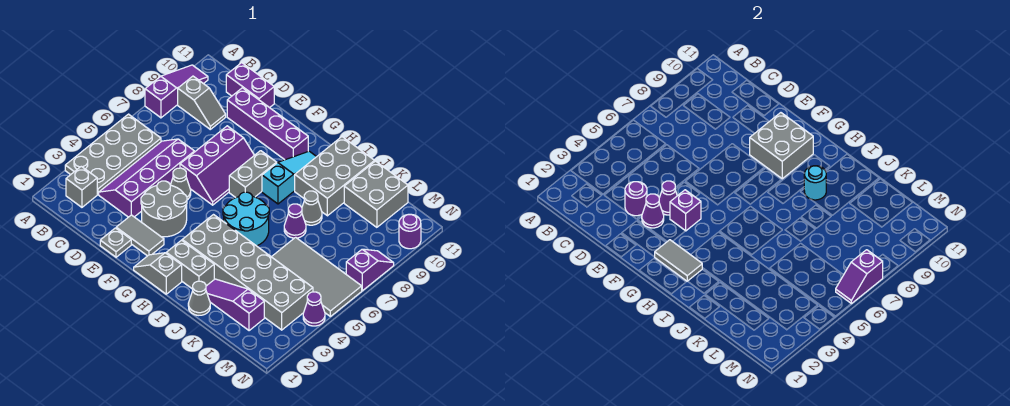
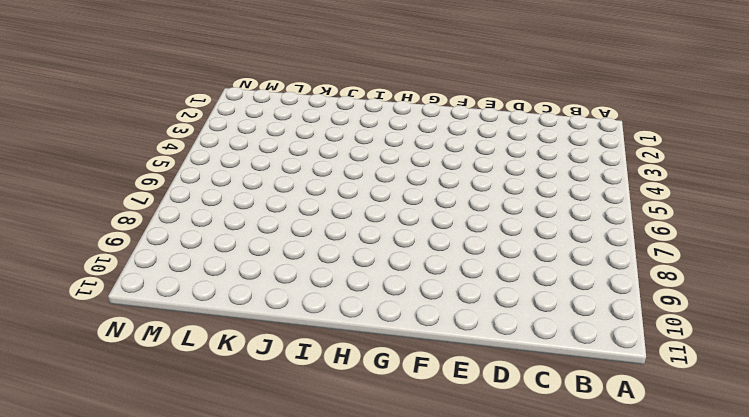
none -> grey 2x4 plate [65,114,161,194]
none -> purple 1x3 slope [145,65,208,118]
none -> grey 1x1 brick [66,166,97,207]
none -> grey 1x2 slope [178,76,226,129]

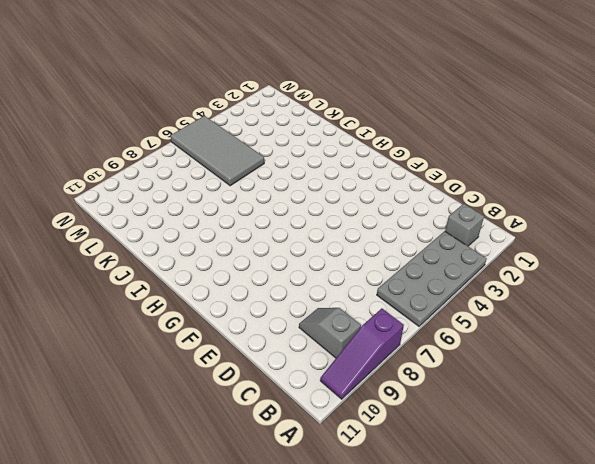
none -> purple 2x4 slope [99,139,194,217]
none -> purple 1x2 brick [226,63,274,108]
none -> purple 1x4 brick [227,88,308,160]
none -> grey 1x1 plate [100,228,131,257]

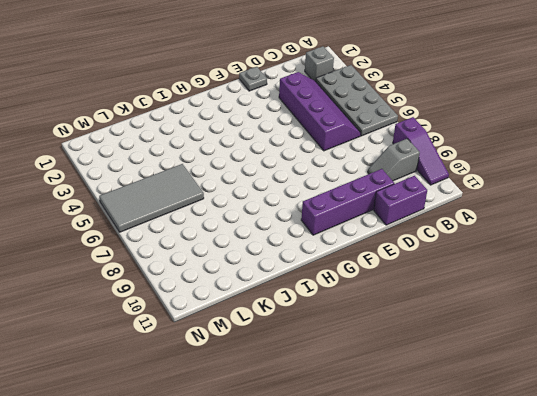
none -> grey 1x2 tile [116,215,164,256]
none -> grey 2x2 round brick [141,181,187,237]
none -> grey 1x1 cone [171,168,191,200]
none -> purple 2x3 slope [180,126,254,205]

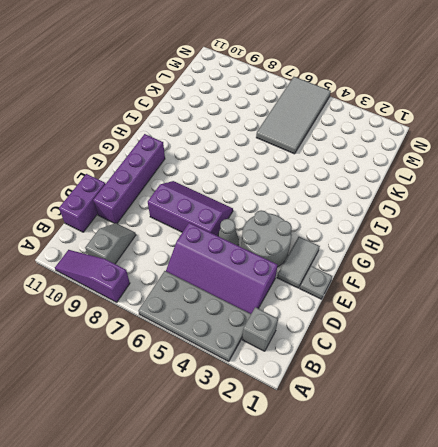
none -> grey 1x2 slope [134,253,182,294]
none -> grey 1x2 brick [229,151,277,198]
none -> grey 1x2 brick [166,240,214,289]
none -> grey 2x6 brick [182,215,313,330]

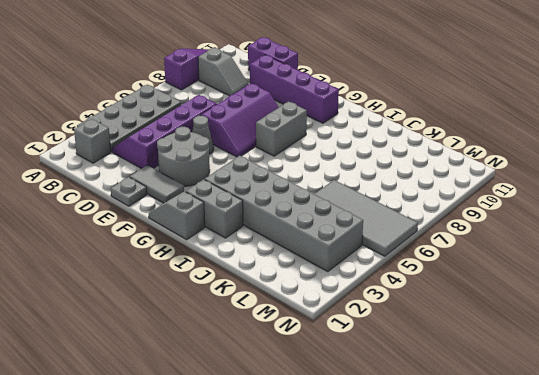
none -> cyan 2x2 round brick [223,192,269,246]
none -> cyan 1x3 slope [262,151,317,204]
none -> grey 2x3 brick [295,137,375,216]
none -> grey 1x1 cone [188,281,210,316]

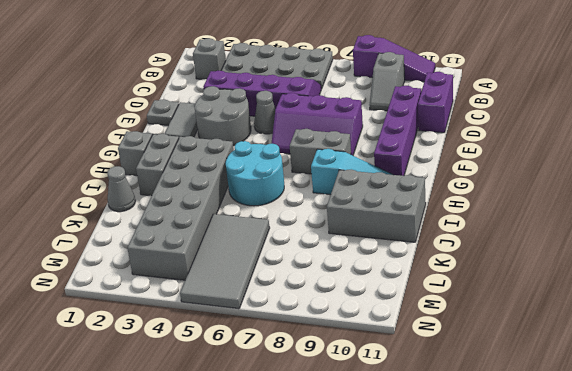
none -> purple 1x3 slope [206,279,264,331]
none -> purple 1x1 cone [284,204,306,238]
none -> grey 1x1 cone [302,191,322,225]
none -> grey 2x2 brick [344,161,408,227]

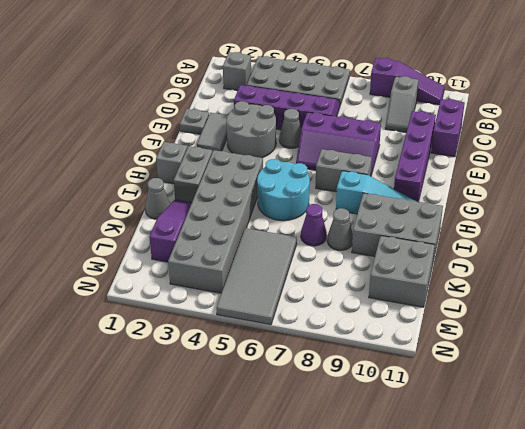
none -> purple 1x1 cone [303,292,325,326]
none -> purple 1x2 slope [346,249,394,291]
none -> purple 1x1 round brick [399,214,421,249]
none -> purple 1x1 round brick [625,182,647,216]

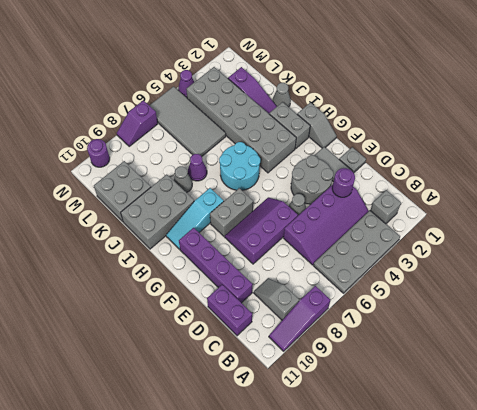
none -> purple 1x1 cone [642,194,664,228]
none -> purple 1x1 cone [659,181,677,215]
none -> purple 1x1 brick [670,190,701,231]
none -> grey 2x2 brick [750,113,813,179]

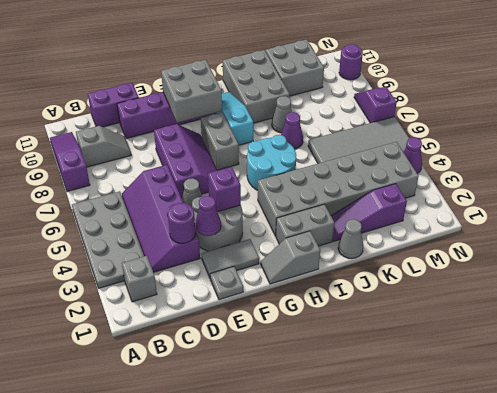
none -> purple 1x1 cone [659,181,677,215]
none -> grey 1x2 tile [655,240,702,281]
none -> cyan 1x1 round brick [804,166,826,200]
none -> purple 1x2 slope [836,250,883,304]

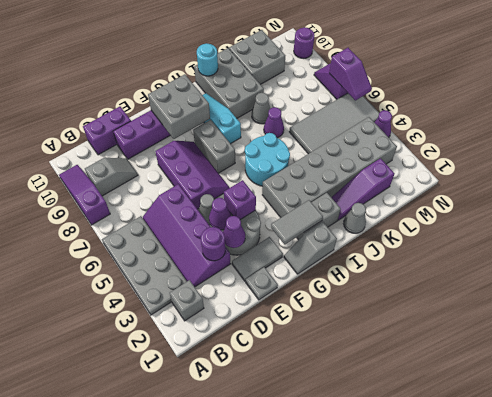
cyan 1x1 round brick [197,43,218,76] -> cyan 1x1 round brick moved to [804,166,826,200]

